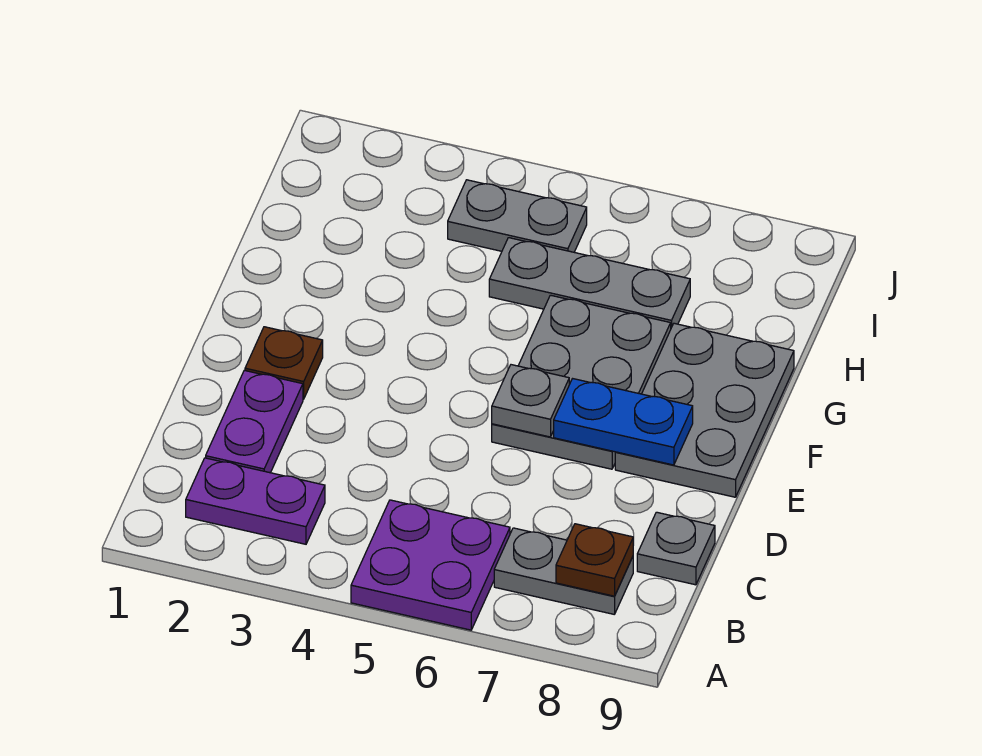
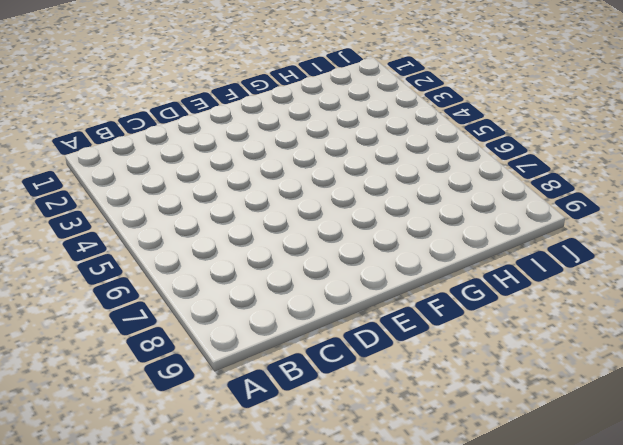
none -> purple 2x2 plate [351,500,510,630]
none -> purple 1x2 plate [186,458,325,544]
none -> grey 1x2 plate [494,528,633,614]

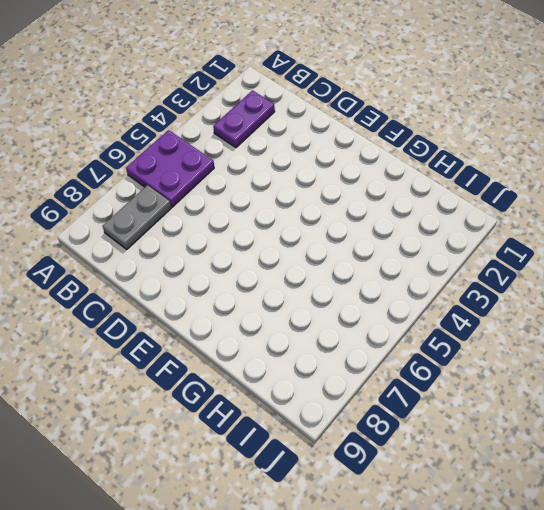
none -> purple 1x2 plate [206,370,303,473]
none -> grey 1x1 plate [637,512,715,585]
none -> brown 1x1 plate [245,327,323,399]

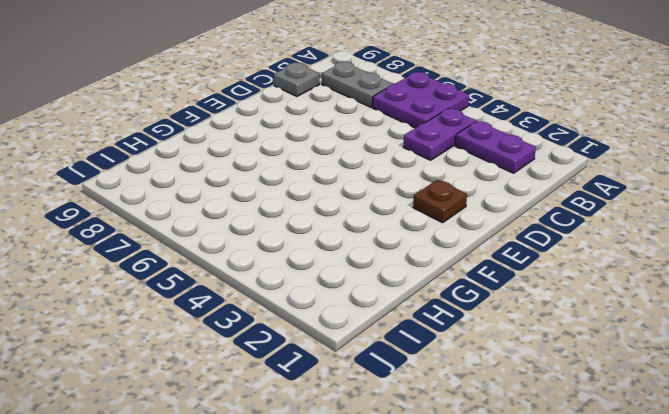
purple 1x2 plate [403,108,476,160] -> purple 1x2 plate moved to [206,370,303,473]
none -> grey 2x3 plate [492,295,671,469]
none -> grey 2x3 plate [615,323,794,497]
none -> grey 1x3 plate [489,238,690,328]

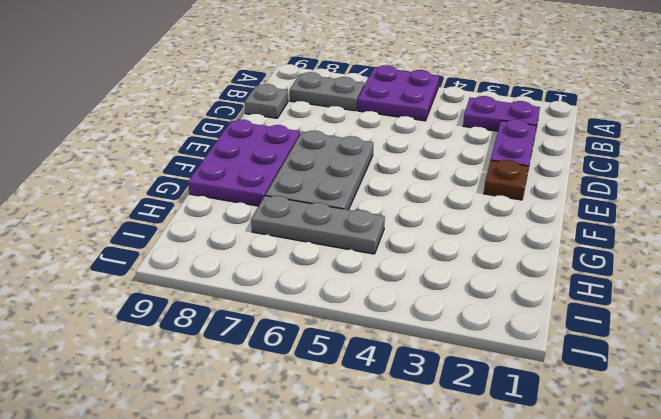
purple 2x3 plate [188,120,300,206] -> grey 2x3 plate [615,323,794,497]
none -> grey 1x2 plate [448,180,587,252]
none -> brown 1x1 plate [556,524,633,596]
none -> grey 1x1 plate [492,365,569,437]

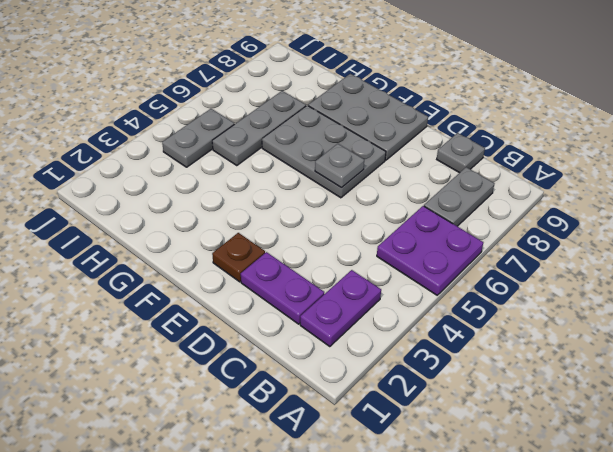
none -> brown 1x1 plate [556,524,633,596]
none -> blue 1x2 plate [554,379,693,465]

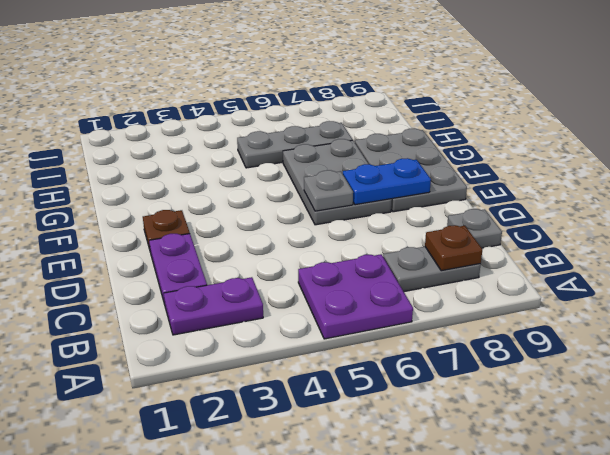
none -> grey 1x2 plate [448,180,587,252]

